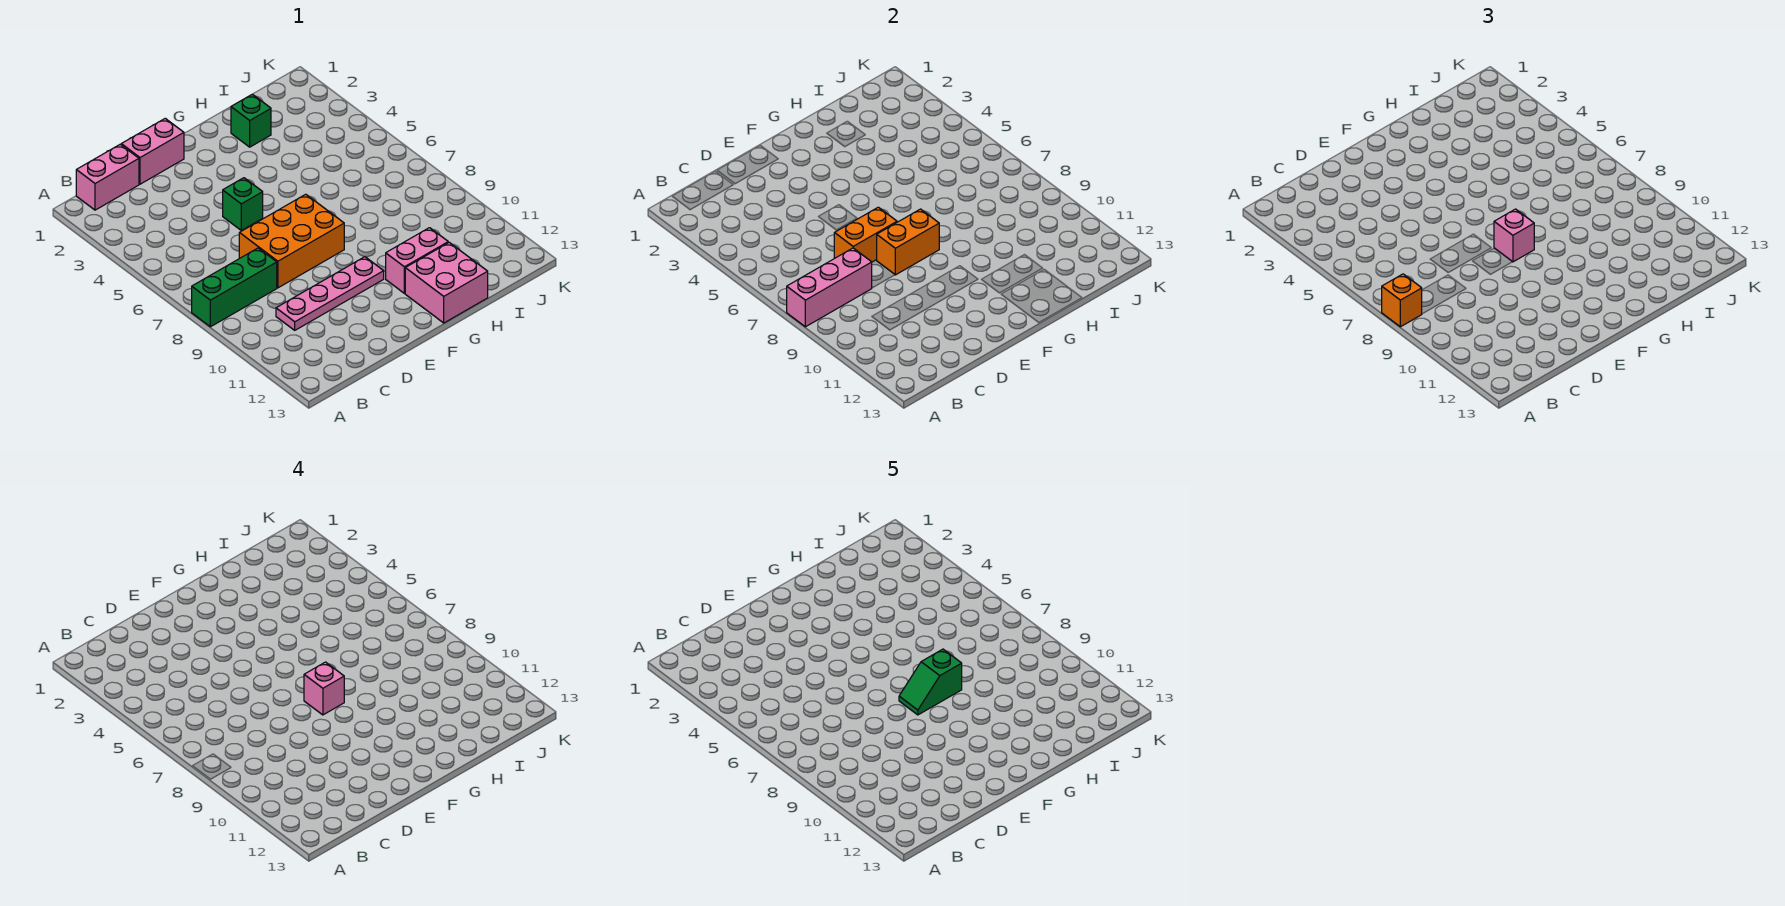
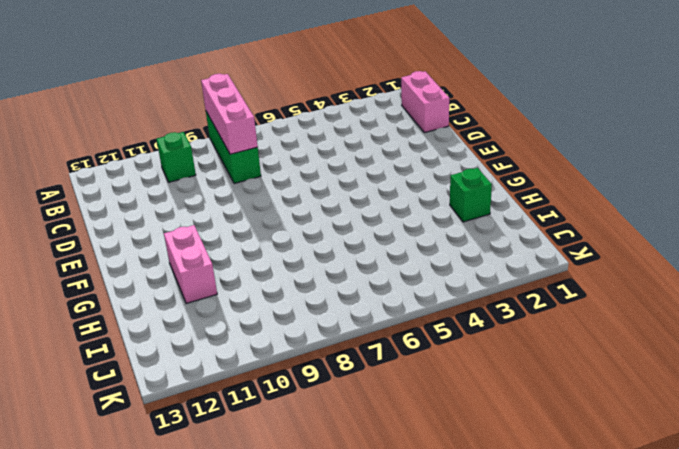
green 1x1 brick [157,132,196,182] -> green 1x1 brick moved to [223,178,263,230]
none -> pink 1x4 plate [276,257,384,330]
none -> pink 1x2 brick [121,118,184,184]
none -> orange 2x3 brick [239,194,344,288]

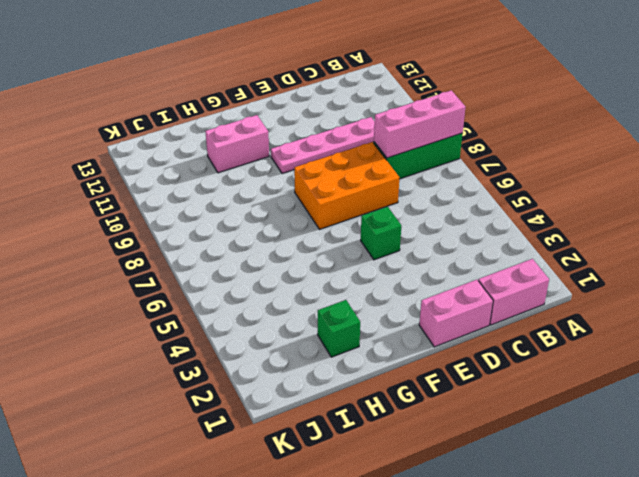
none -> pink 2x2 brick [405,242,488,323]
none -> orange 1x2 brick [834,207,897,262]
none -> orange 1x2 brick [877,209,939,275]

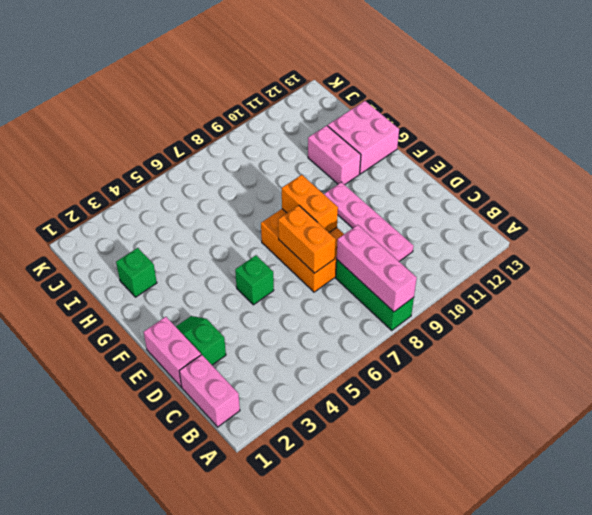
green 1x2 slope [176,316,226,365] -> green 1x2 slope turned to [899,649,962,715]
none -> orange 1x1 brick [1382,274,1422,327]
none -> pink 1x1 brick [1494,209,1534,262]
none -> pink 1x1 brick [304,662,344,715]

